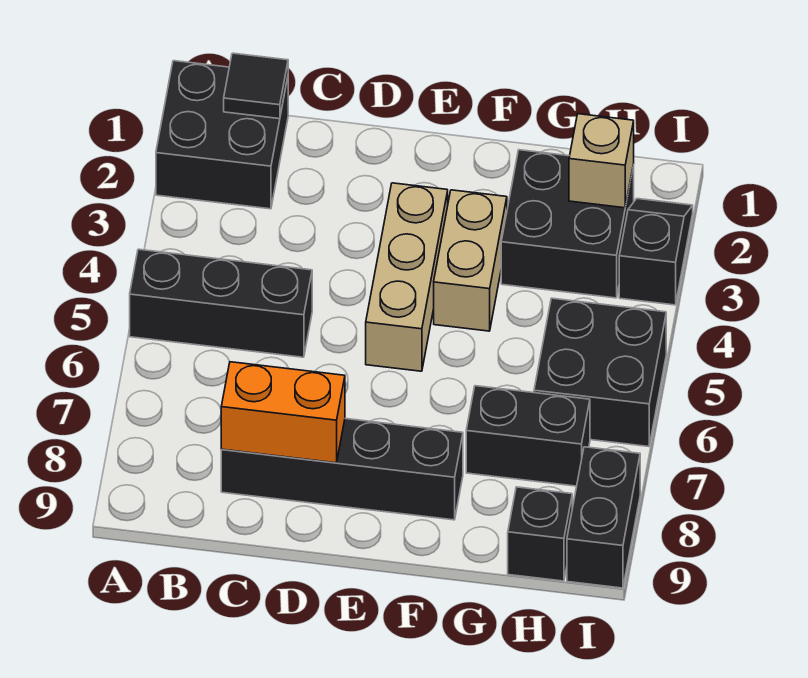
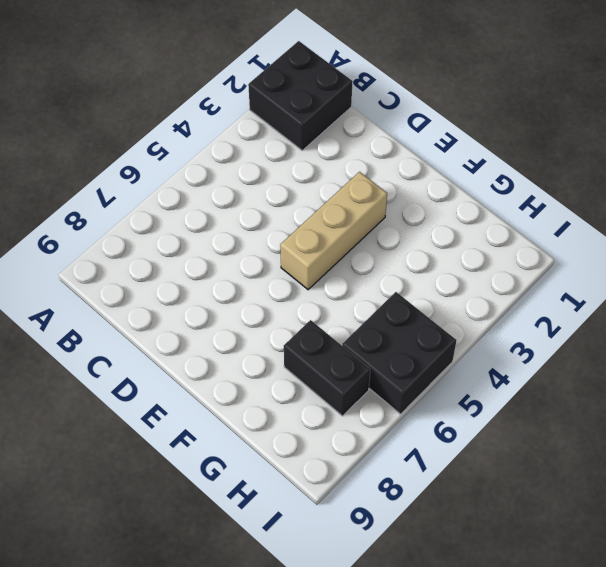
none -> black 1x3 brick [130,249,312,357]
none -> black 1x4 brick [221,419,463,520]
none -> tan 1x2 brick [434,190,507,331]

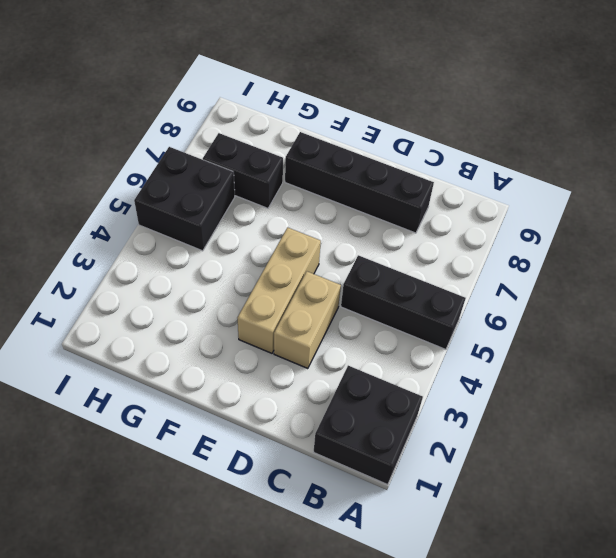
tan 1x2 brick [274,271,341,369] -> tan 1x2 brick moved to [434,190,507,331]
none -> black 2x2 brick [501,150,634,298]
none -> black 1x1 brick [508,487,572,581]
none -> black 1x2 slope [619,199,693,305]

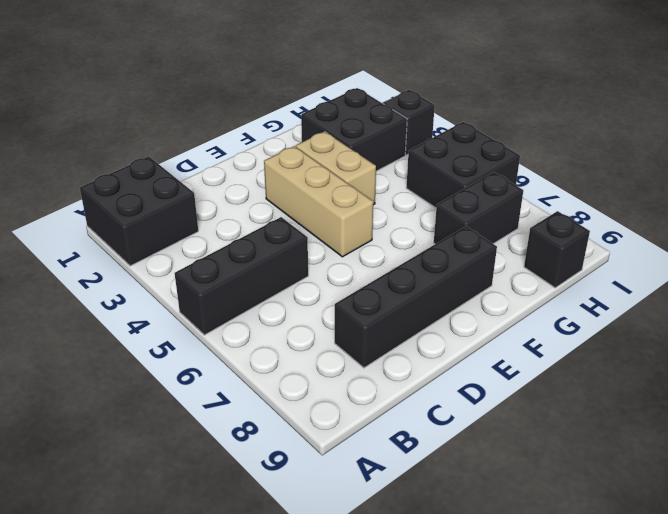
none -> black 1x2 brick [567,447,640,588]
none -> black 1x1 tile [224,53,288,119]
none -> orange 1x2 brick [221,362,345,463]

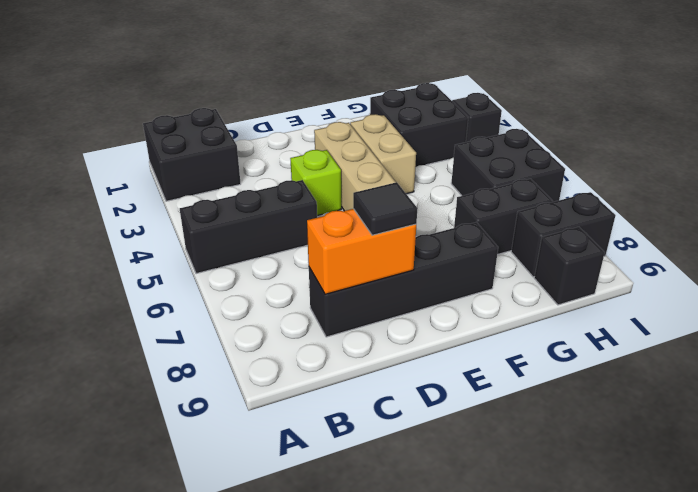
lime 1x1 brick [290,150,341,216] -> none
black 1x1 tile [353,182,417,235] -> black 1x1 tile moved to [224,53,288,119]
black 1x2 brick [511,192,616,277] -> black 1x2 brick turned to [567,447,640,588]
none -> tan 1x1 brick [569,114,634,208]

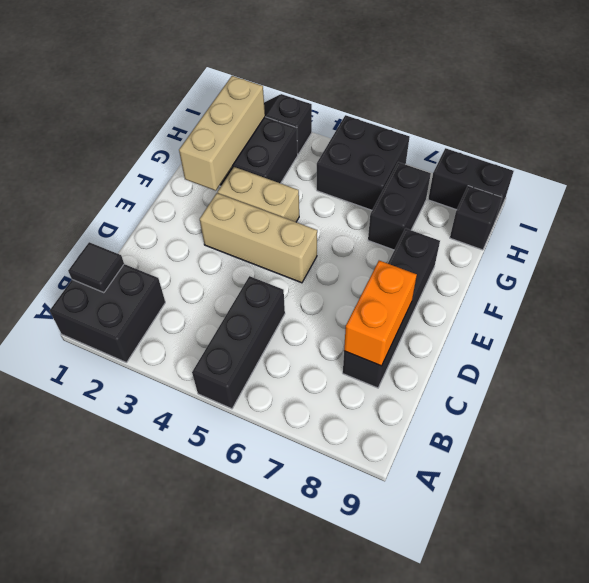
tan 1x3 brick [179,76,265,191] -> tan 1x1 brick [569,114,634,208]

